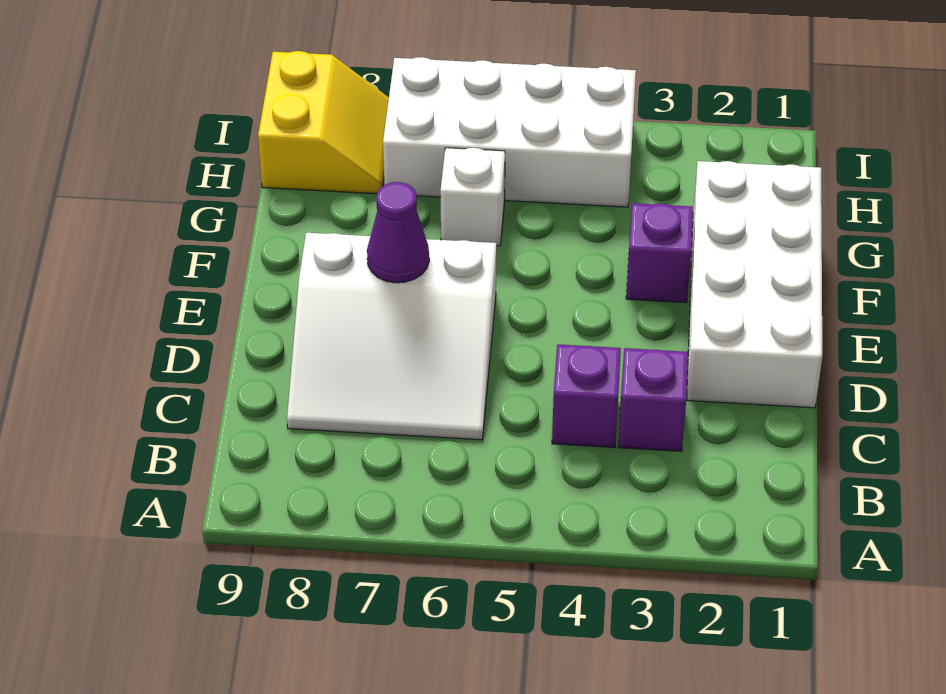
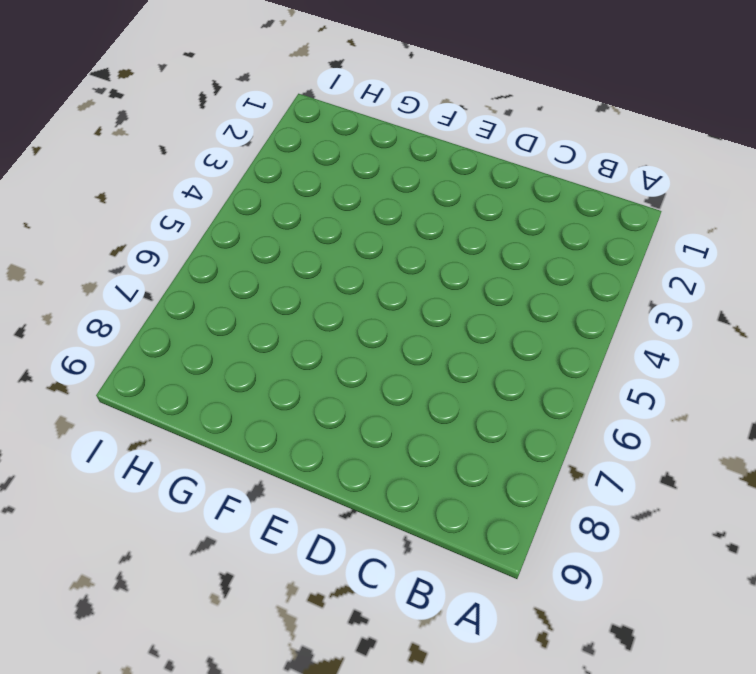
none -> purple 1x1 brick [619,348,688,451]
none -> purple 1x1 brick [552,344,621,447]

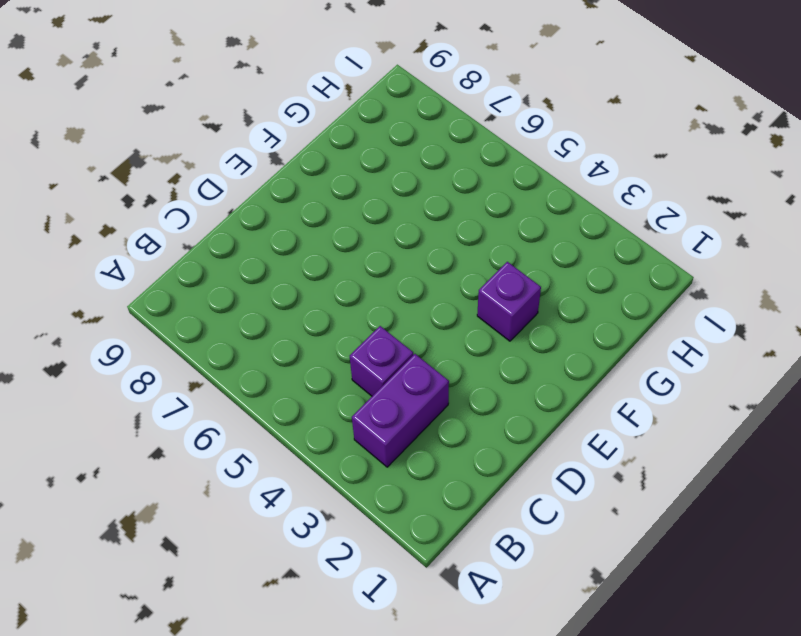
purple 1x2 brick [352,354,449,467] -> purple 1x1 brick [619,348,688,451]
none -> white 3x3 slope [287,233,496,440]
none -> white 2x4 brick [687,161,822,408]

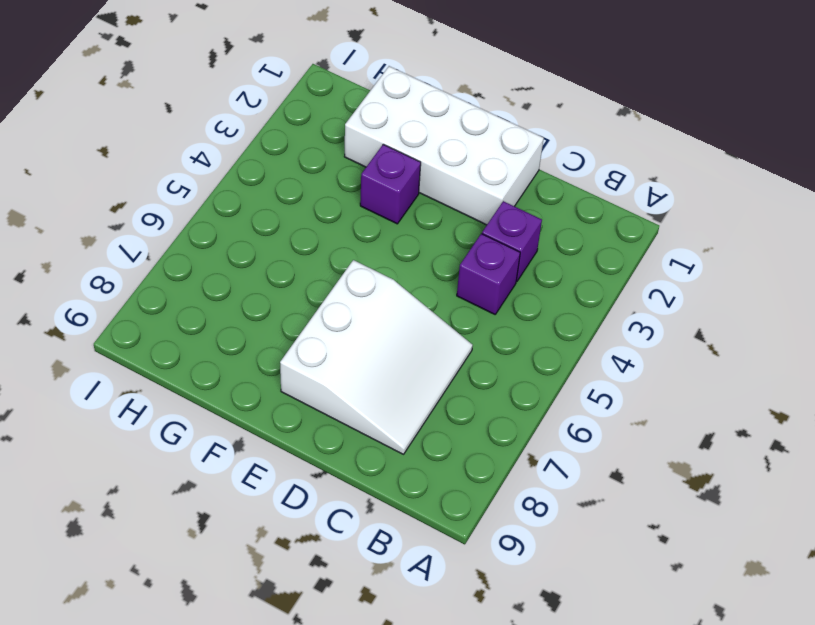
none -> white 1x1 brick [440,148,505,246]
none -> white 2x4 brick [383,57,636,207]

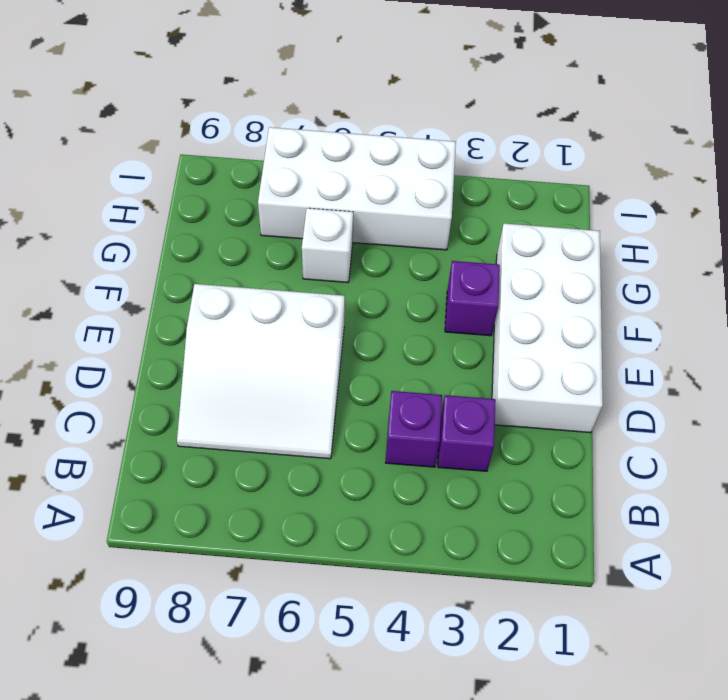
none -> yellow 2x2 slope [258,51,389,194]
none -> purple 1x1 cone [367,182,429,283]

